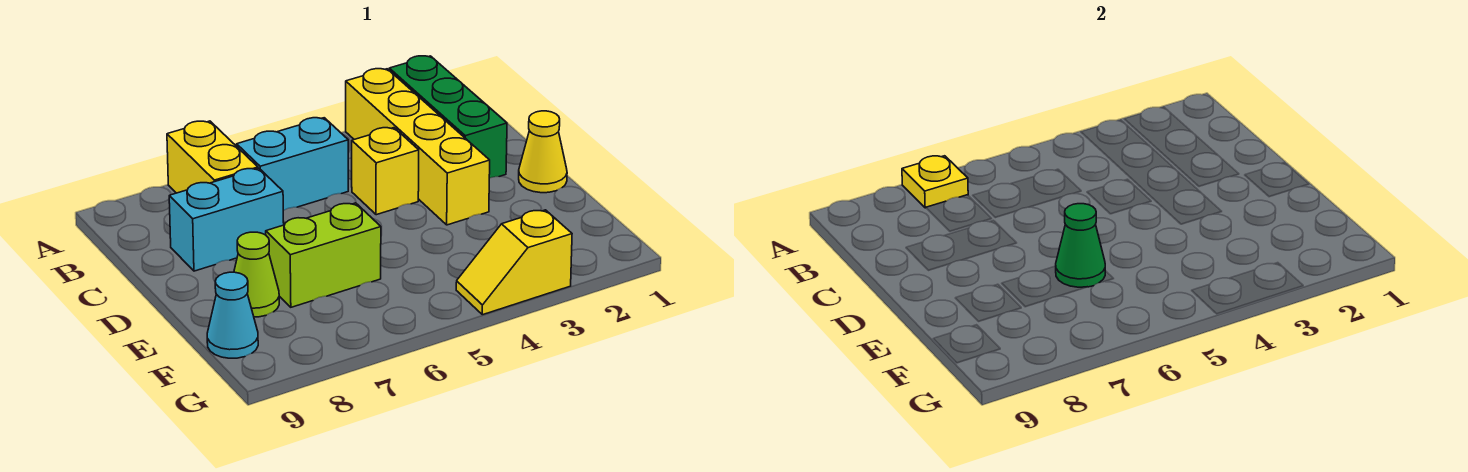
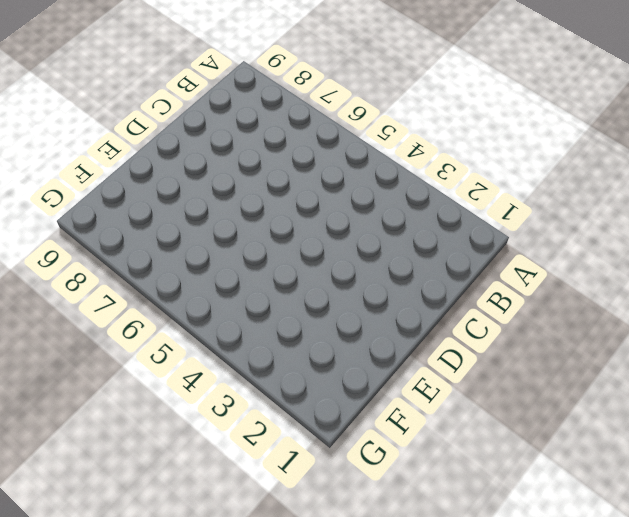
none -> green 1x3 brick [389,56,507,178]
none -> yellow 1x4 brick [346,69,490,225]
none -> yellow 1x2 brick [167,121,258,193]

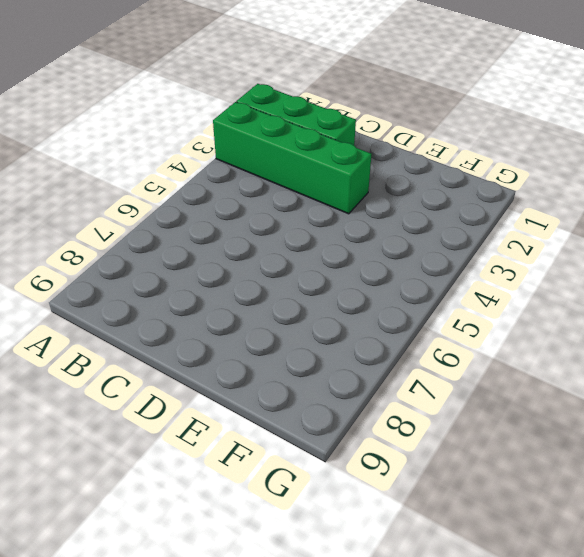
green 1x4 brick [213,102,371,214] -> yellow 1x4 brick [346,69,490,225]
none -> yellow 1x2 brick [167,121,258,193]
none -> cyan 1x2 brick [237,118,348,211]
none -> yellow 1x1 brick [352,128,419,215]

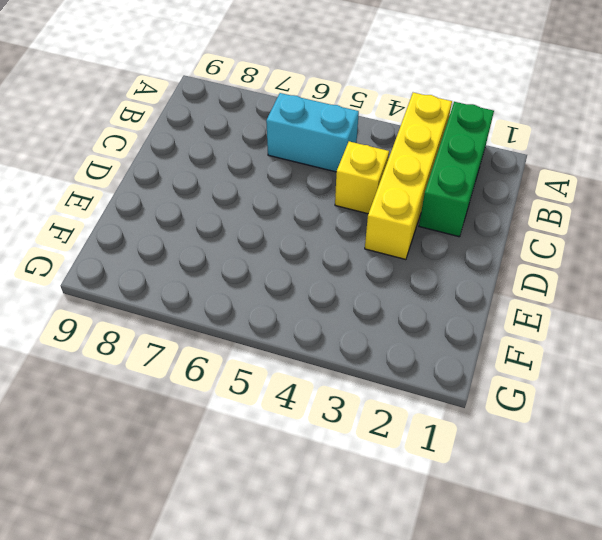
none -> yellow 1x2 brick [167,121,258,193]
none -> cyan 1x2 brick [169,168,284,271]
none -> yellow 1x1 cone [519,111,567,193]

